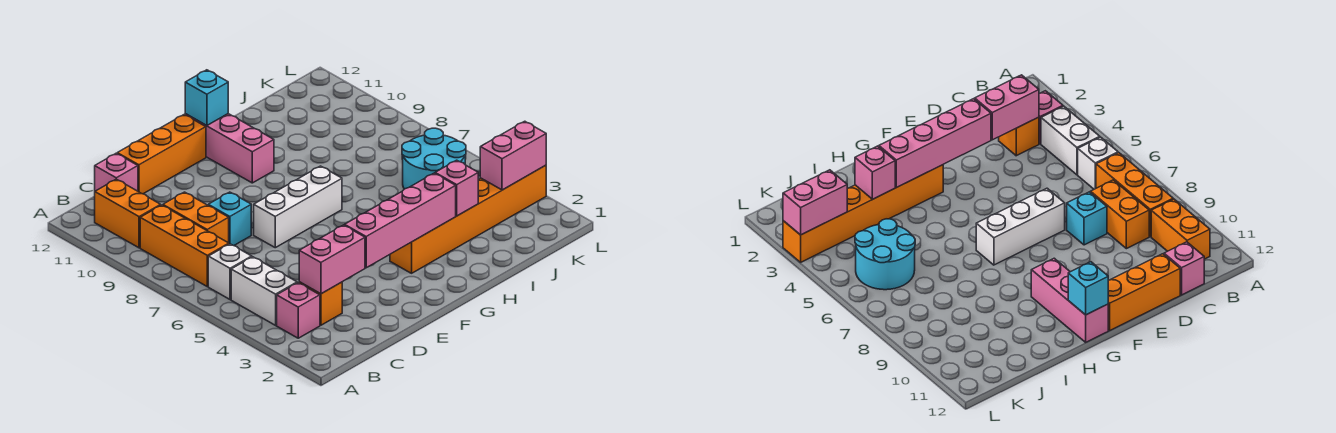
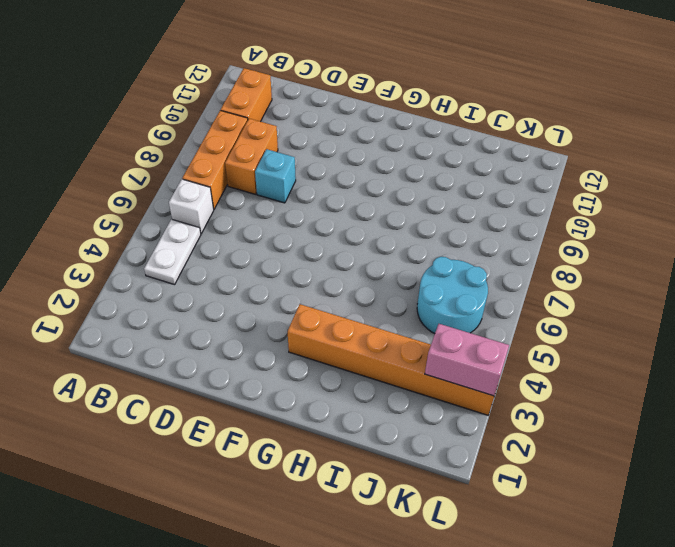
white 1x2 plate [144,219,201,285] -> white 1x2 brick [231,257,297,325]
none -> pink 1x1 brick [277,283,320,338]
none -> orange 1x1 brick [299,282,342,325]
none -> pink 1x1 brick [95,153,138,191]

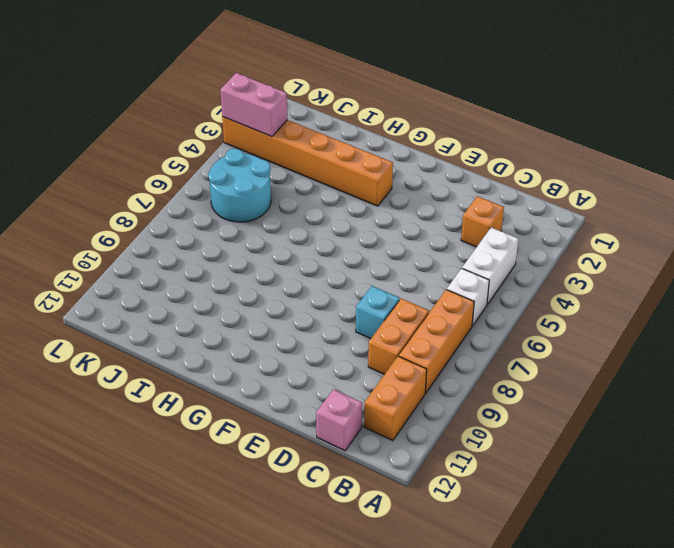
none -> pink 1x1 brick [277,283,320,338]
none -> orange 1x3 brick [117,115,206,194]
none -> white 1x3 brick [254,166,342,248]

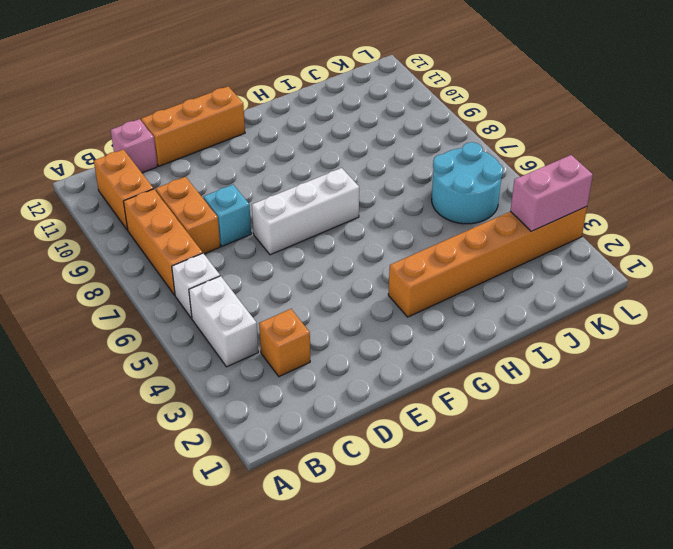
none -> pink 1x1 brick [277,283,320,338]
none -> pink 1x3 brick [185,114,274,183]
none -> pink 1x2 brick [299,225,365,294]

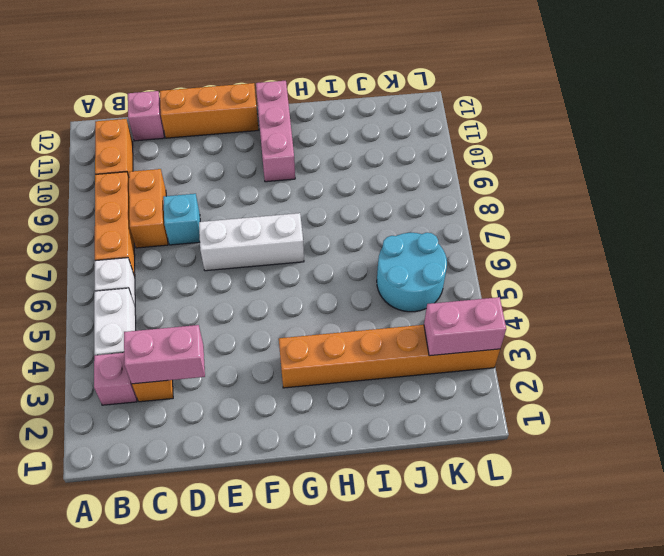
none -> pink 1x4 brick [345,173,456,268]
none -> cyan 1x1 brick [185,70,228,126]
none -> pink 1x1 brick [435,160,478,216]

